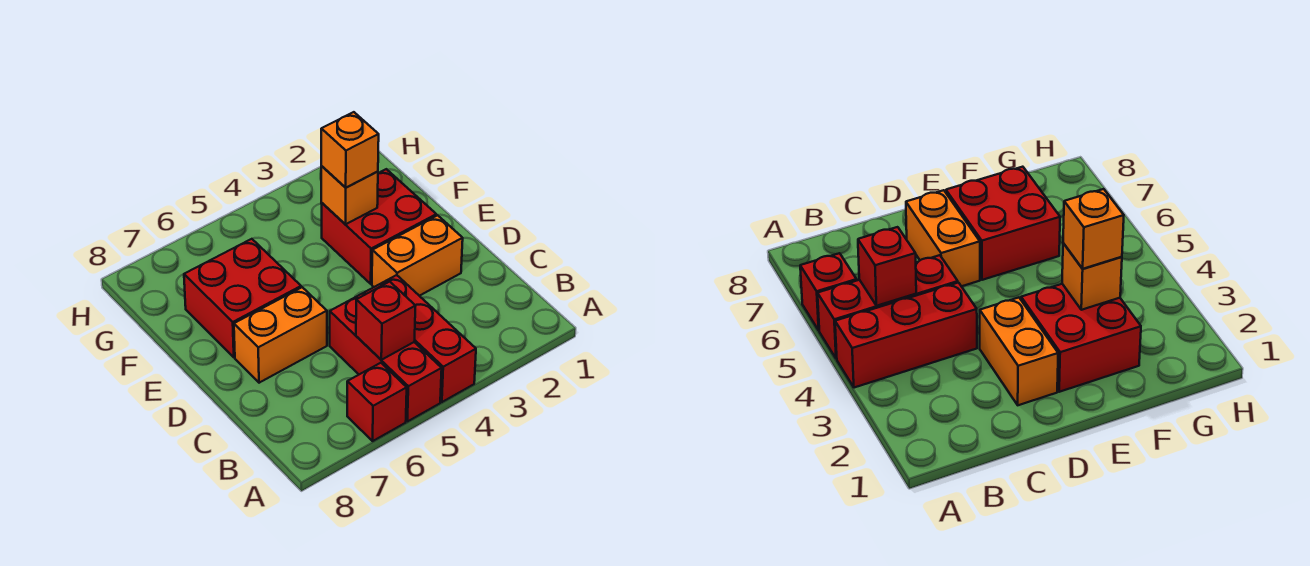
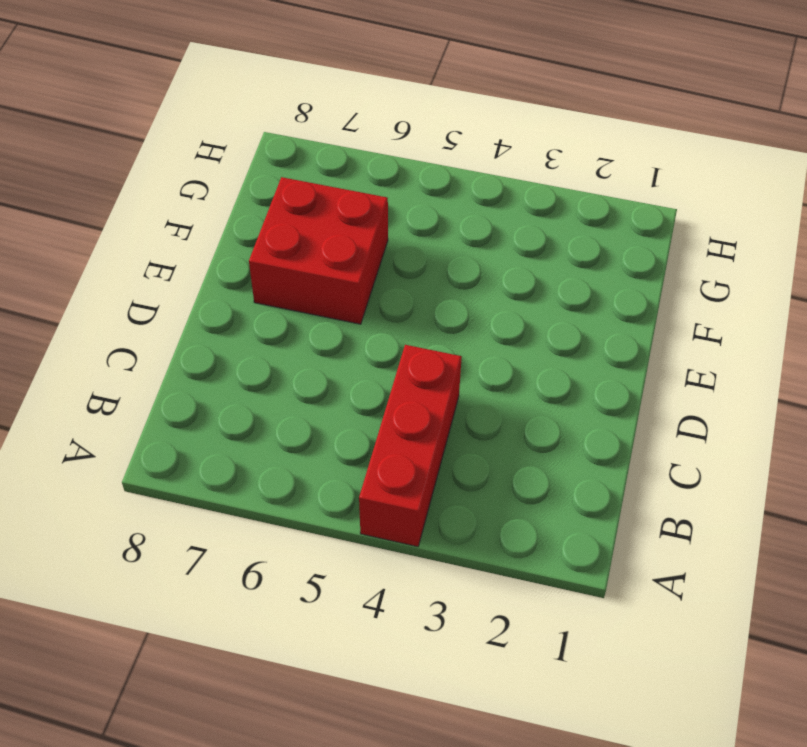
none -> red 1x3 brick [330,293,442,422]
none -> red 1x1 brick [347,363,407,441]

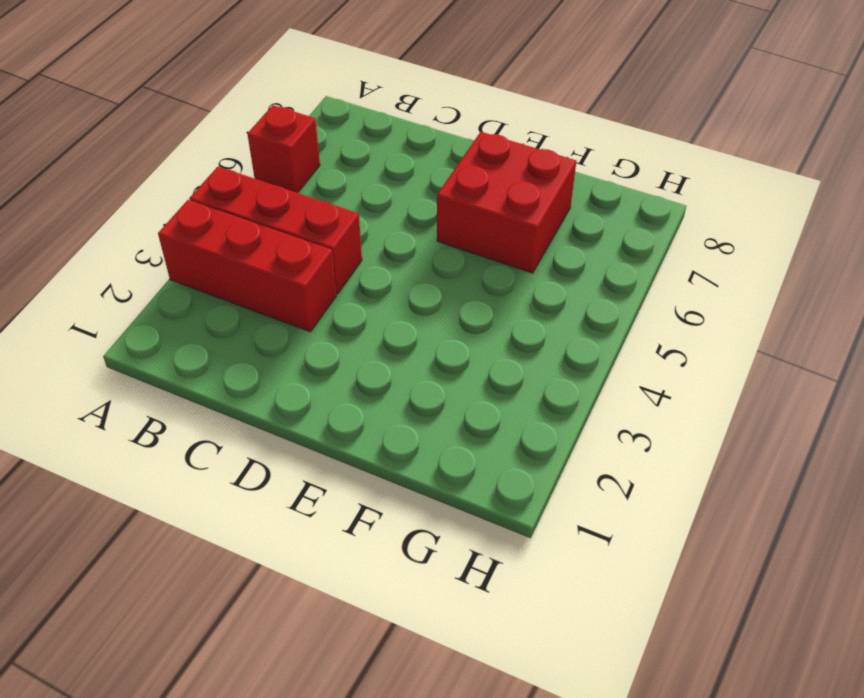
red 1x3 brick [158,200,336,332] -> red 1x3 brick moved to [330,293,442,422]
none -> orange 1x2 brick [372,215,463,296]
none -> orange 1x2 brick [234,287,327,383]

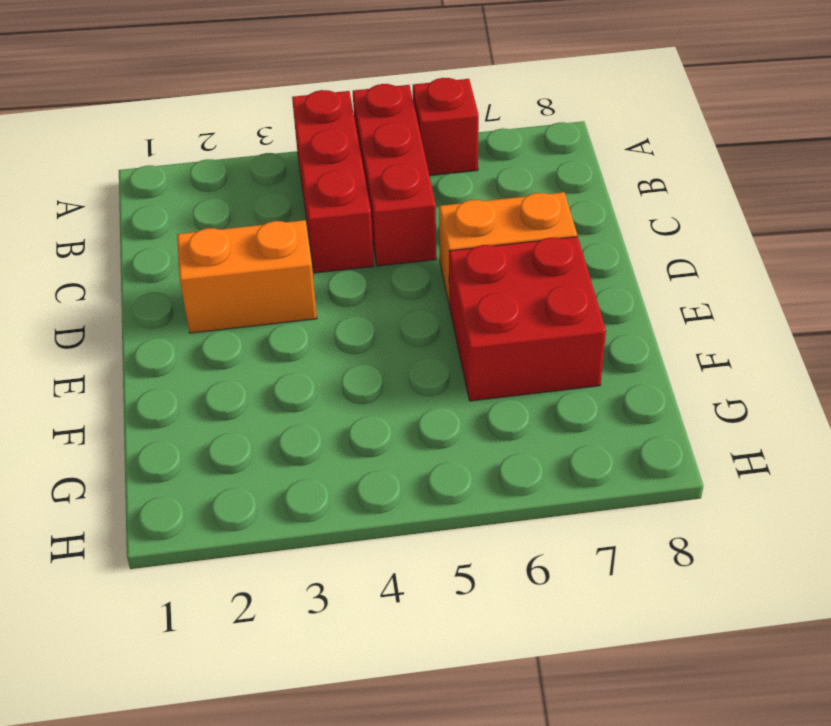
none -> red 2x2 brick [321,169,436,284]
none -> red 1x1 brick [356,282,415,360]

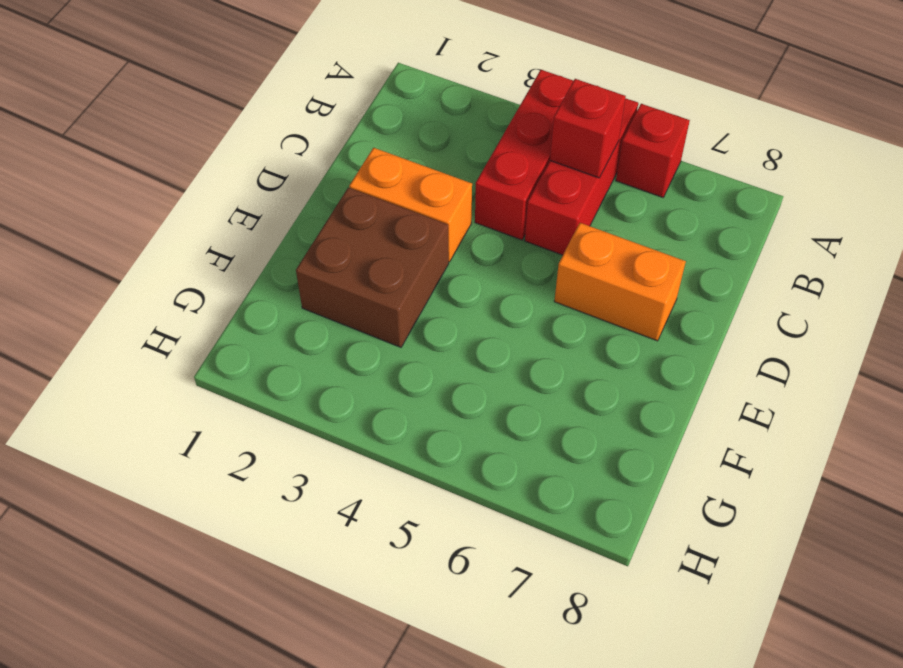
brown 2x2 brick [296,188,449,347] -> red 2x2 brick [321,169,436,284]
none -> red 2x2 brick [184,239,301,357]
none -> orange 1x1 brick [321,166,378,224]

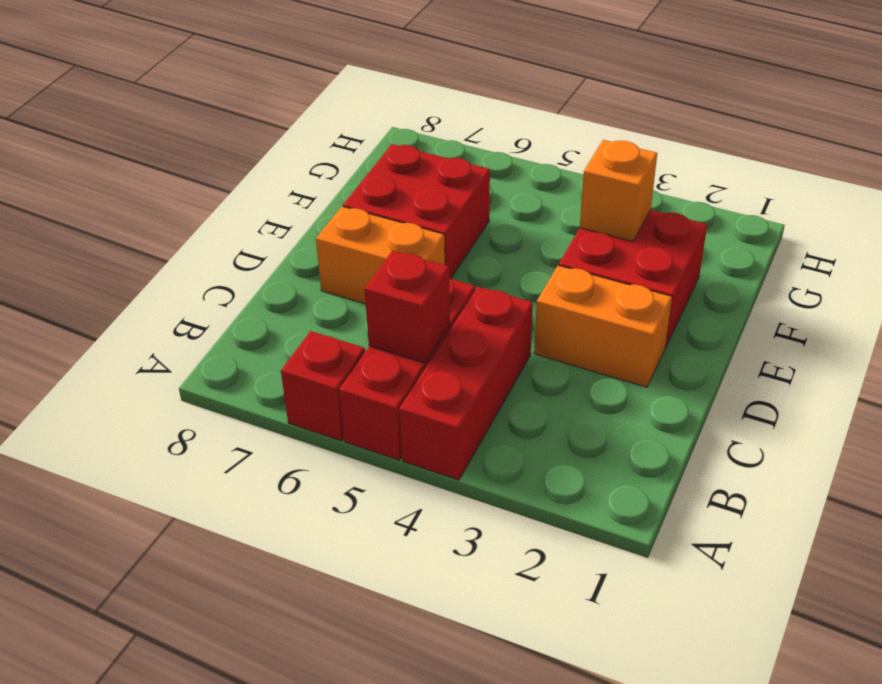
none -> orange 1x1 brick [321,112,379,188]

